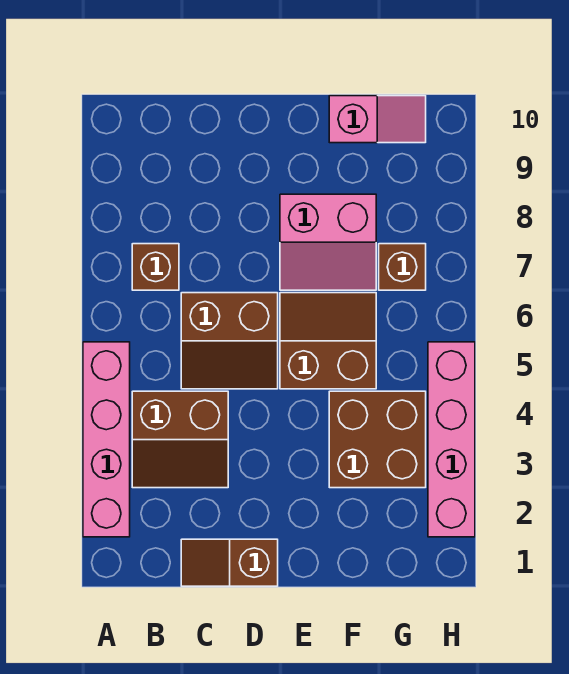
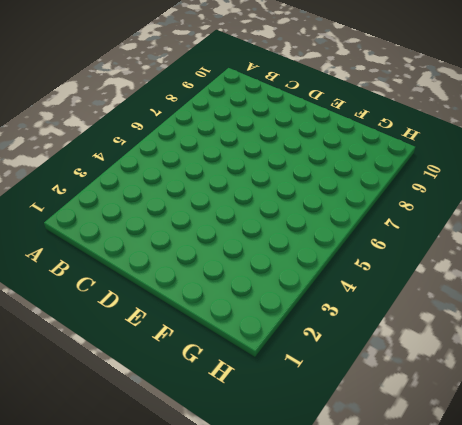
none -> pink 1x4 brick [83,342,130,537]
none -> brown 2x2 slope [132,391,228,488]

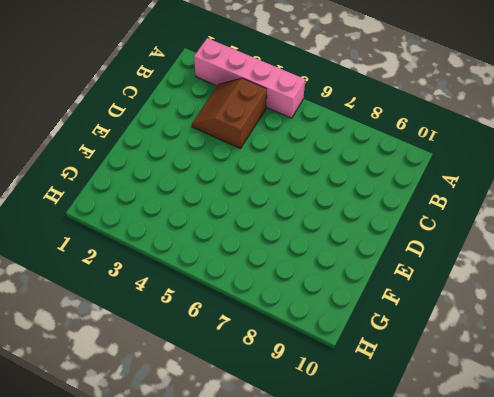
none -> brown 1x1 brick [132,244,179,290]
none -> brown 1x2 slope [181,539,278,586]

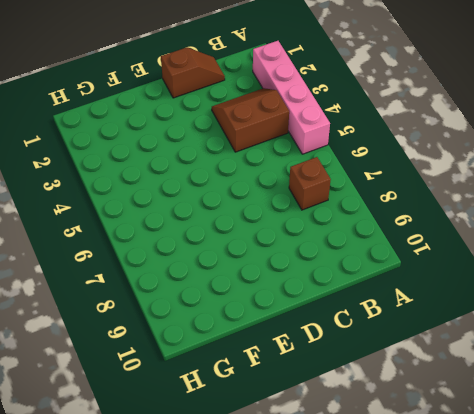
none -> brown 2x2 slope [181,293,278,389]
none -> brown 2x2 slope [280,293,376,389]

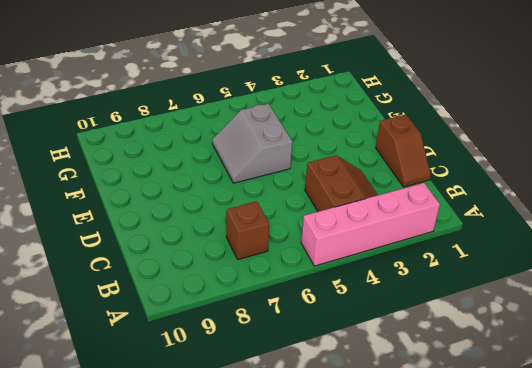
grey 2x2 slope [212,104,292,183] -> brown 2x2 slope [280,293,376,389]
none -> brown 2x2 slope [181,293,278,389]
none -> pink 2x2 slope [280,194,376,290]

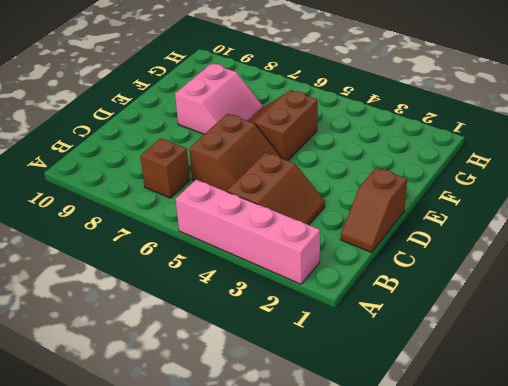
none -> brown 2x2 brick [329,391,426,488]
none -> pink 1x2 slope [329,96,426,143]

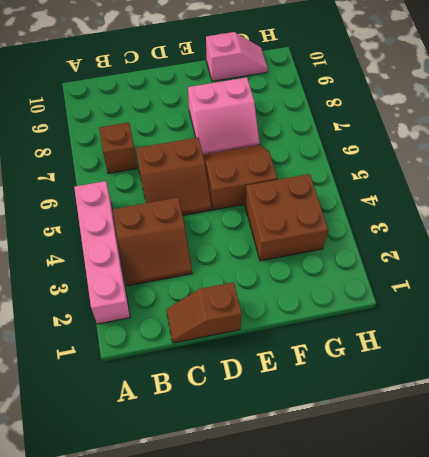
none -> brown 1x1 brick [379,244,426,290]
none -> pink 1x4 brick [428,342,475,537]

